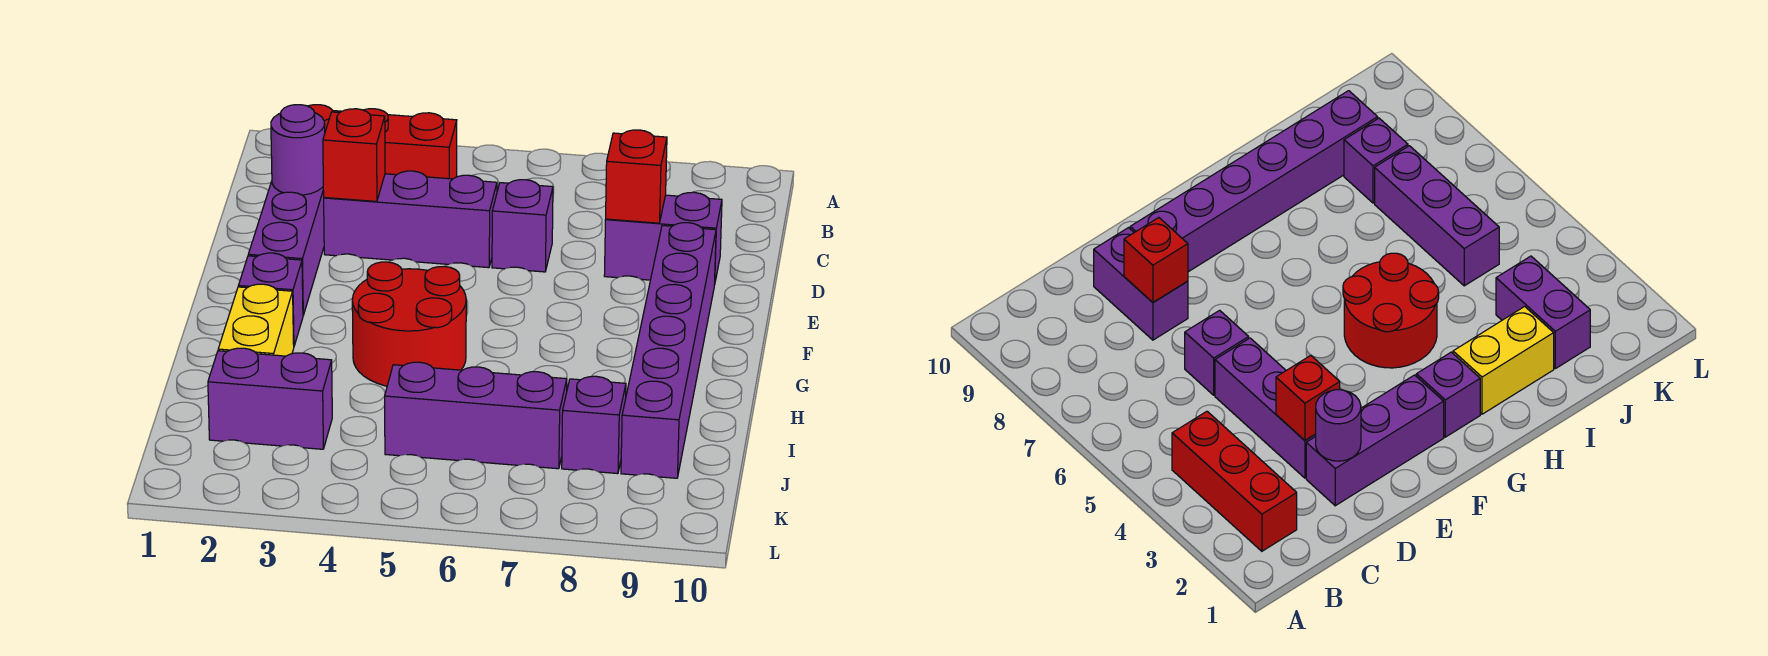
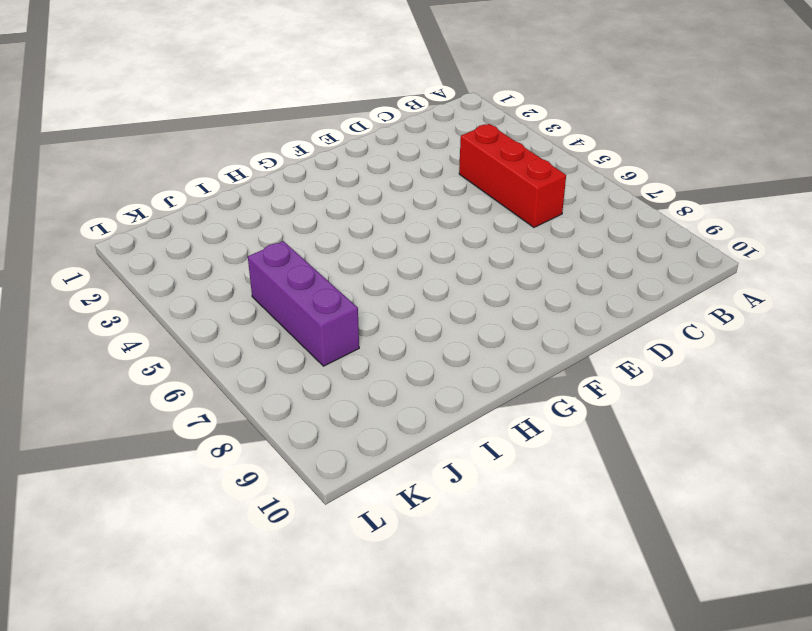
red 1x3 brick [459,124,566,227] -> red 1x3 brick moved to [308,105,457,179]
none -> purple 1x3 brick [248,181,324,315]
none -> purple 1x3 brick [324,171,497,268]
none -> purple 1x1 brick [492,180,553,272]

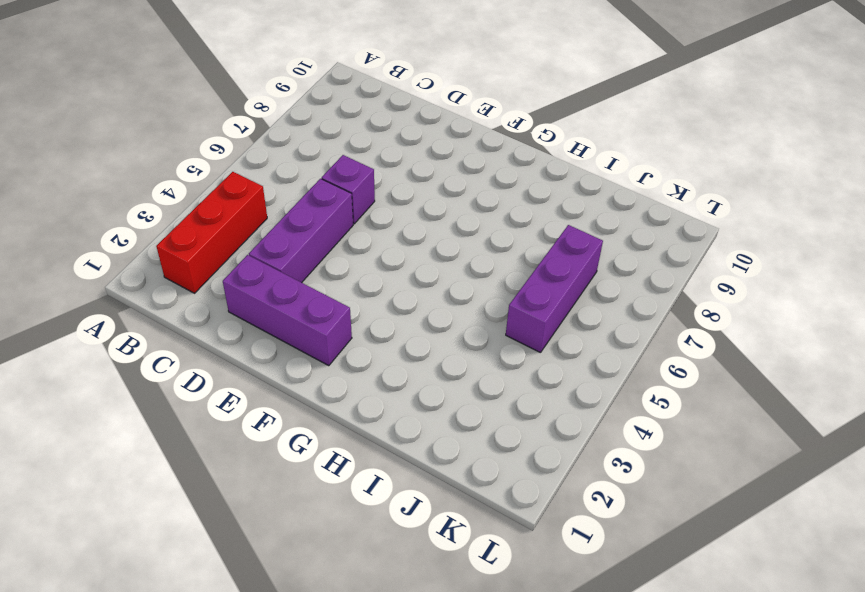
none -> purple 1x2 brick [604,192,722,285]
none -> purple 1x6 brick [621,223,716,478]
none -> purple 1x1 brick [238,253,303,346]

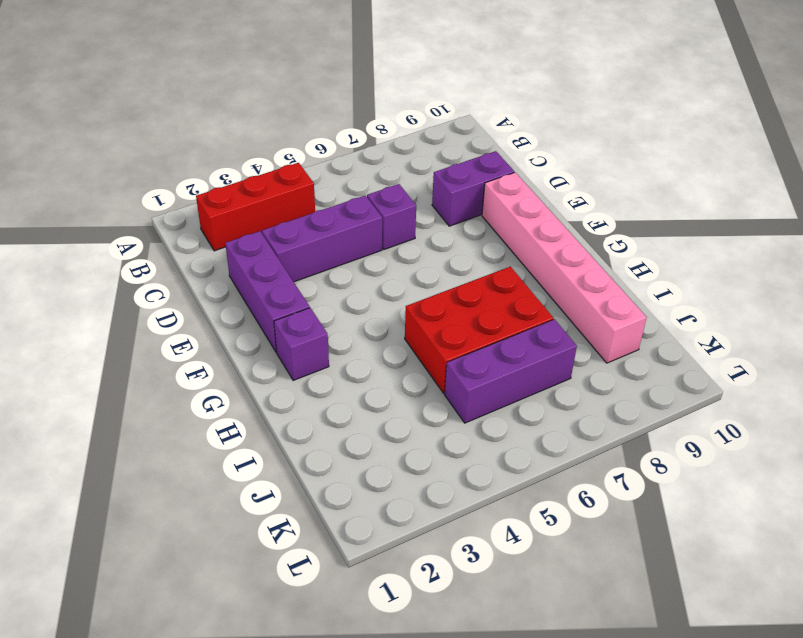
pink 1x6 brick [482,172,647,363] -> purple 1x6 brick [621,223,716,478]
red 2x3 brick [405,267,553,393] -> red 2x2 round brick [352,262,466,386]
none -> yellow 1x2 brick [218,284,294,356]
none -> purple 1x2 brick [208,348,332,449]
none -> purple 1x1 brick [562,376,626,474]

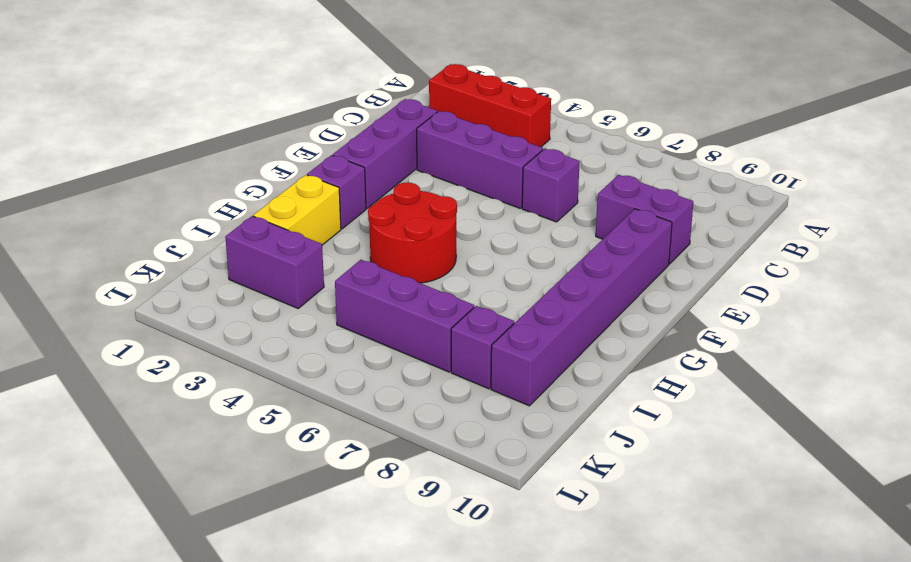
none -> purple 1x1 round brick [271,105,325,195]
none -> red 1x1 brick [323,109,385,201]
none -> red 1x1 brick [606,130,667,223]

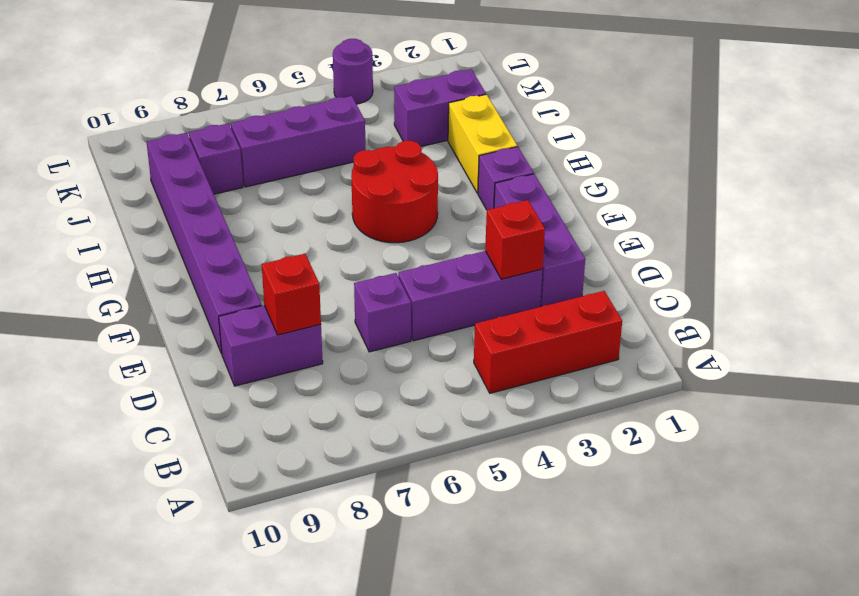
purple 1x1 round brick [333,39,373,104] -> purple 1x1 round brick moved to [271,105,325,195]

